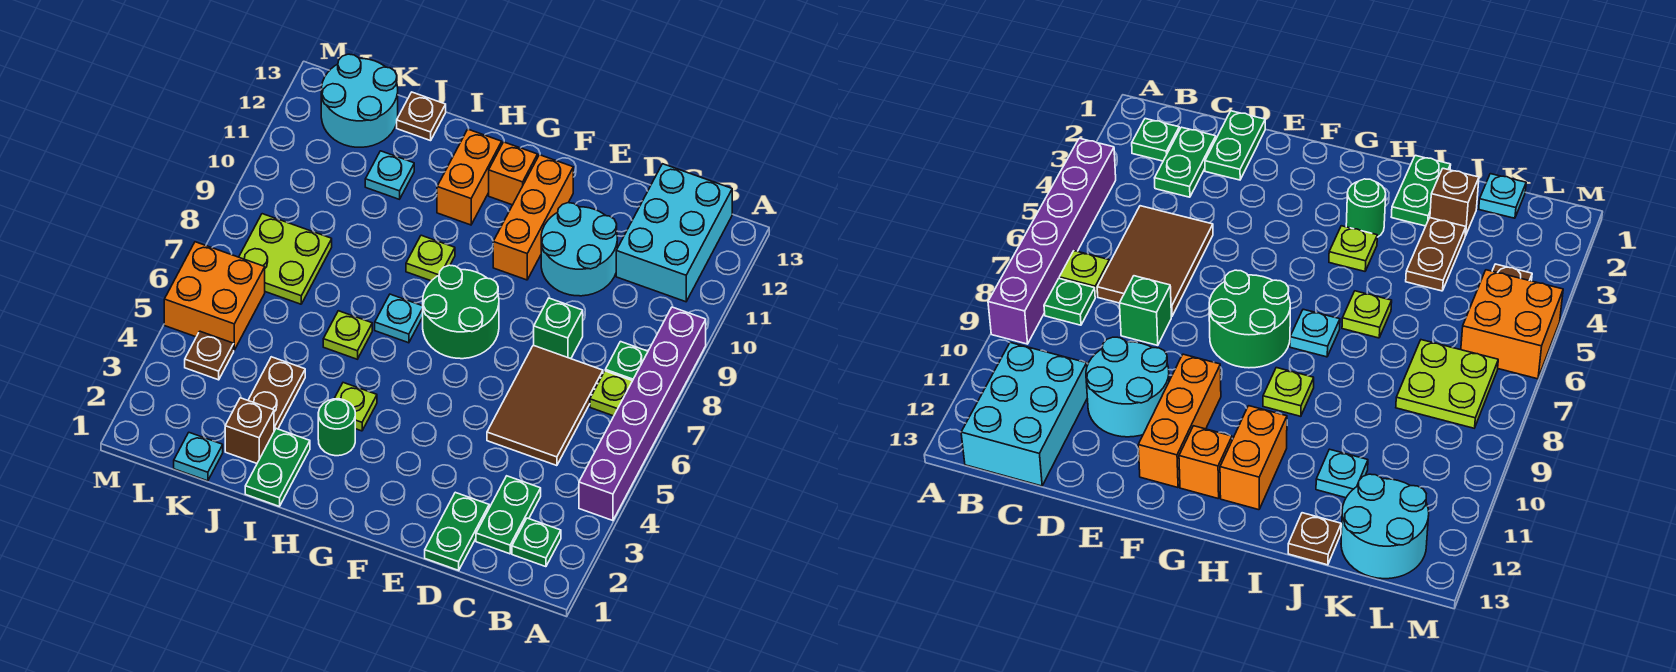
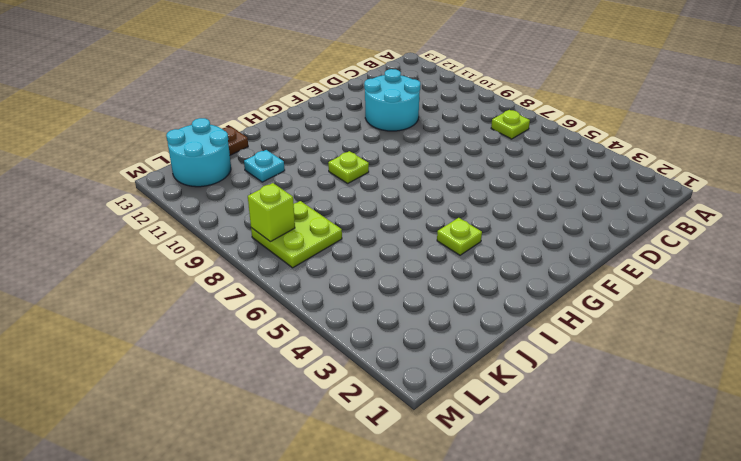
lime 1x1 brick [248,183,295,242] -> none
none -> purple 1x6 brick [579,307,706,521]
none -> green 1x1 plate [512,518,561,567]
none -> green 1x1 plate [605,342,648,381]

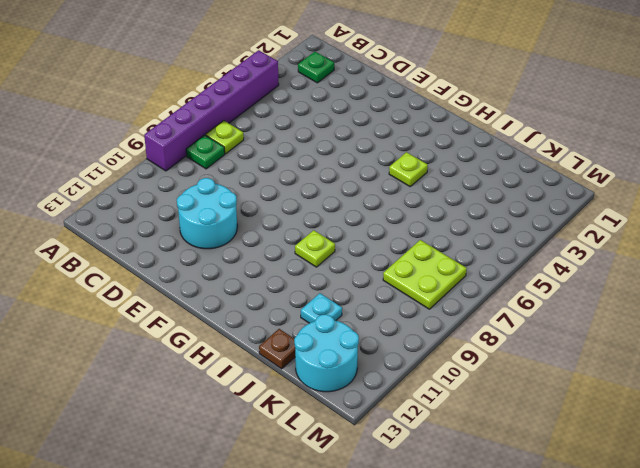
none -> cyan 2x3 brick [616,164,732,302]
none -> green 1x2 plate [476,476,541,554]
none -> brown 2x3 tile [487,345,603,466]

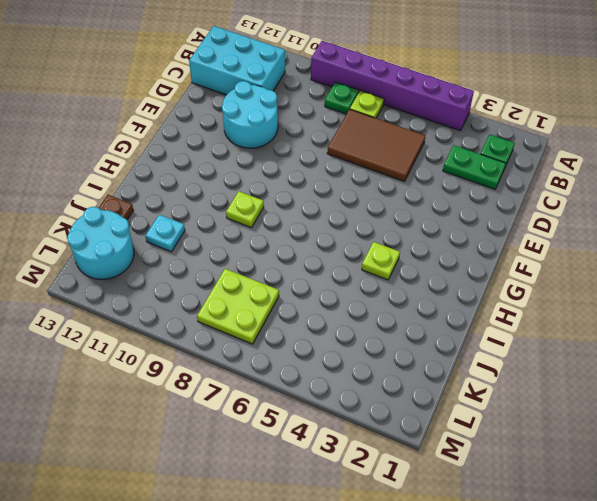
none -> green 1x2 plate [425,492,489,570]
none -> green 1x1 brick [534,298,583,359]
none -> green 2x2 round brick [423,265,499,359]

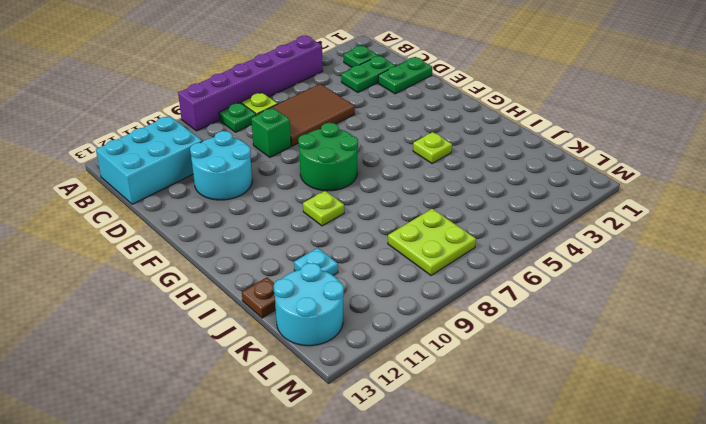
none -> orange 1x3 brick [493,155,573,280]
none -> orange 1x1 brick [489,142,538,205]
none -> green 1x1 round brick [318,399,355,456]

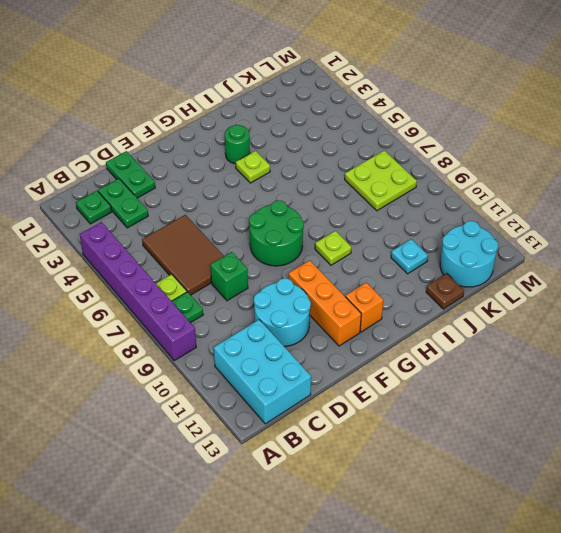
none -> cyan 1x1 plate [375,294,423,343]
none -> orange 1x2 brick [437,129,502,225]
none -> green 1x2 plate [245,429,310,506]

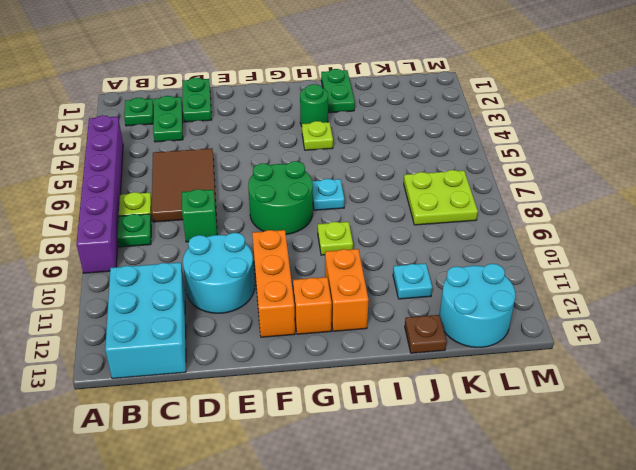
none -> lime 1x1 plate [323,311,372,359]
none -> brown 1x1 brick [225,398,274,463]
none -> brown 1x2 plate [248,357,305,431]

